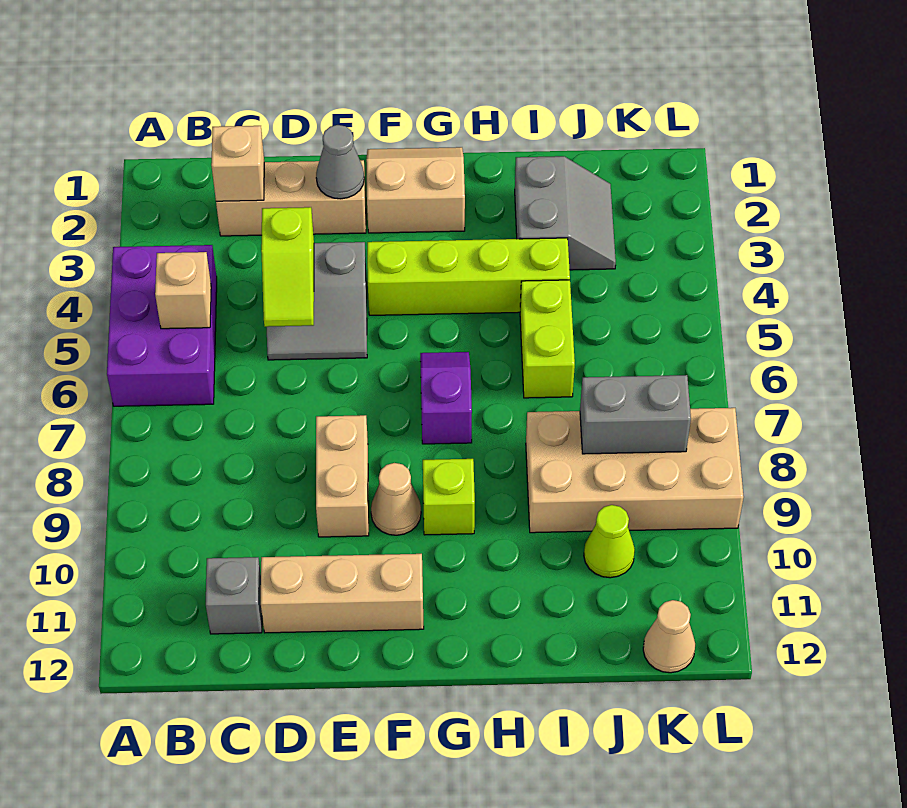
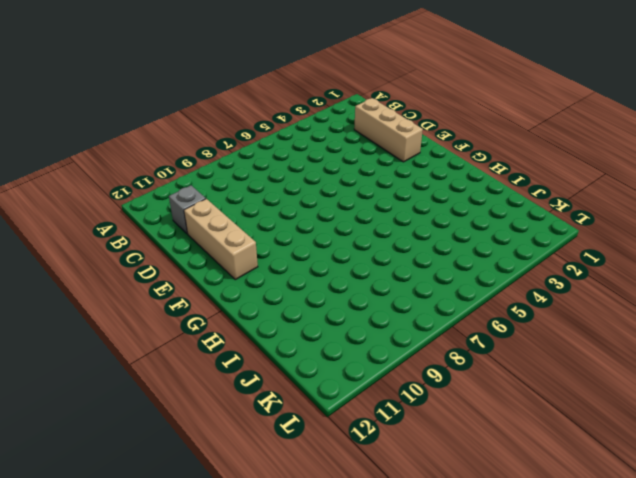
none -> purple 2x3 brick [107,245,217,406]
none -> grey 2x2 slope [267,242,367,360]
none -> tan 1x2 brick [316,415,369,537]

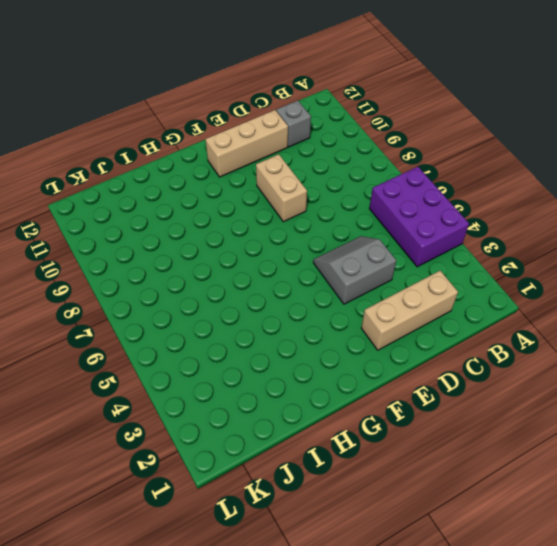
none -> tan 2x2 slope [366,147,465,233]
none -> lime 1x4 brick [367,238,570,315]
none -> tan 1x1 cone [371,463,421,535]

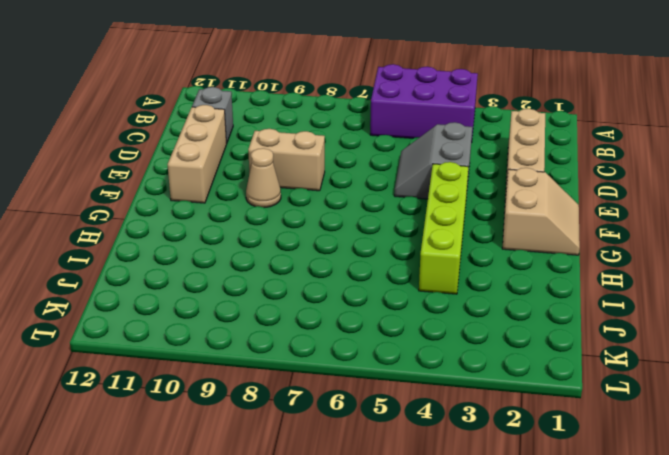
none -> purple 1x2 slope [420,352,472,444]
none -> lime 1x1 brick [423,459,475,535]
none -> grey 2x2 slope [515,156,616,270]

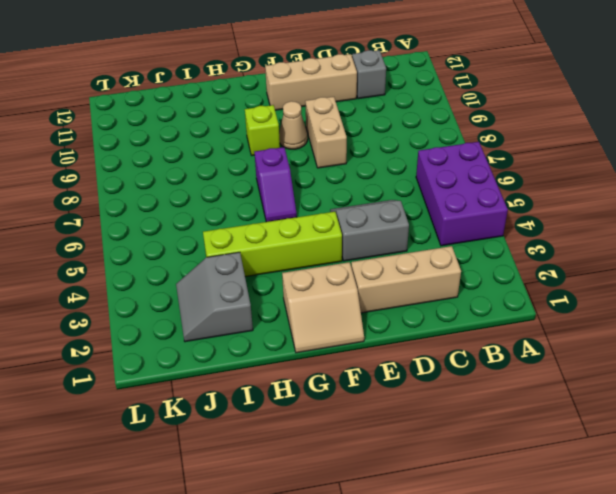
none -> lime 1x2 brick [520,280,575,398]
none -> tan 2x4 brick [526,408,744,533]
none -> lime 1x1 cone [584,505,635,578]

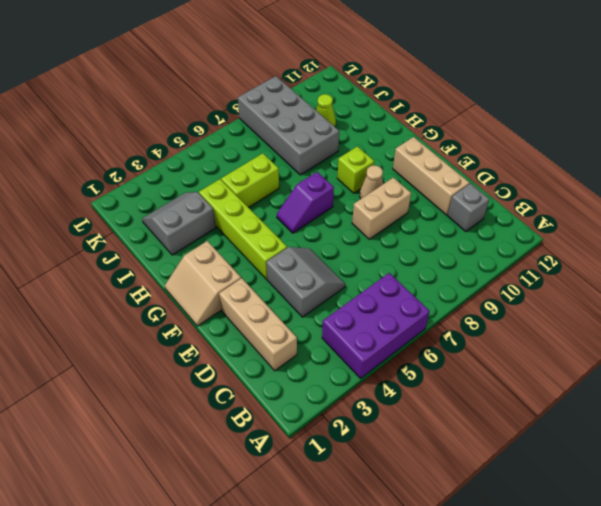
grey 2x4 brick [238,76,339,175] -> tan 2x4 brick [526,408,744,533]
none -> tan 1x1 cone [643,600,695,673]
none -> tan 1x1 brick [155,252,211,329]
none -> tan 1x1 brick [211,126,264,201]

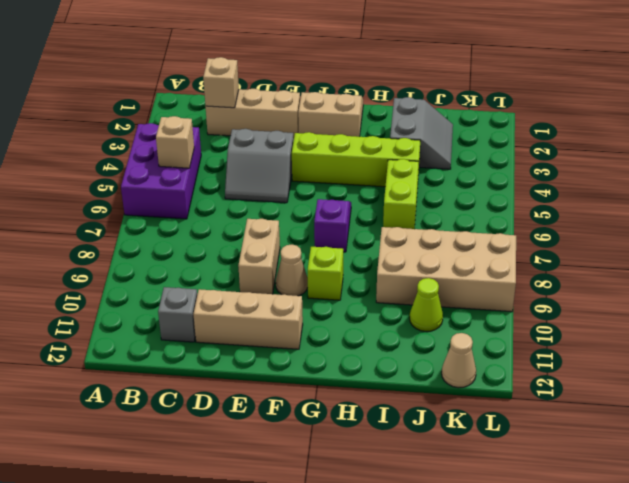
none -> lime 1x2 slope [261,207,314,327]
none -> grey 1x1 cone [316,125,364,199]
none -> grey 1x2 brick [580,375,691,454]

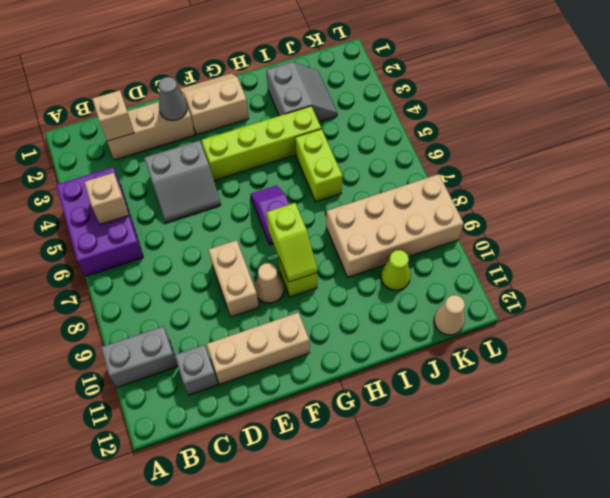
grey 1x2 brick [101,326,178,387] -> grey 1x2 brick moved to [580,375,691,454]
lime 1x2 slope [266,203,317,282] -> lime 1x2 slope moved to [261,207,314,327]

